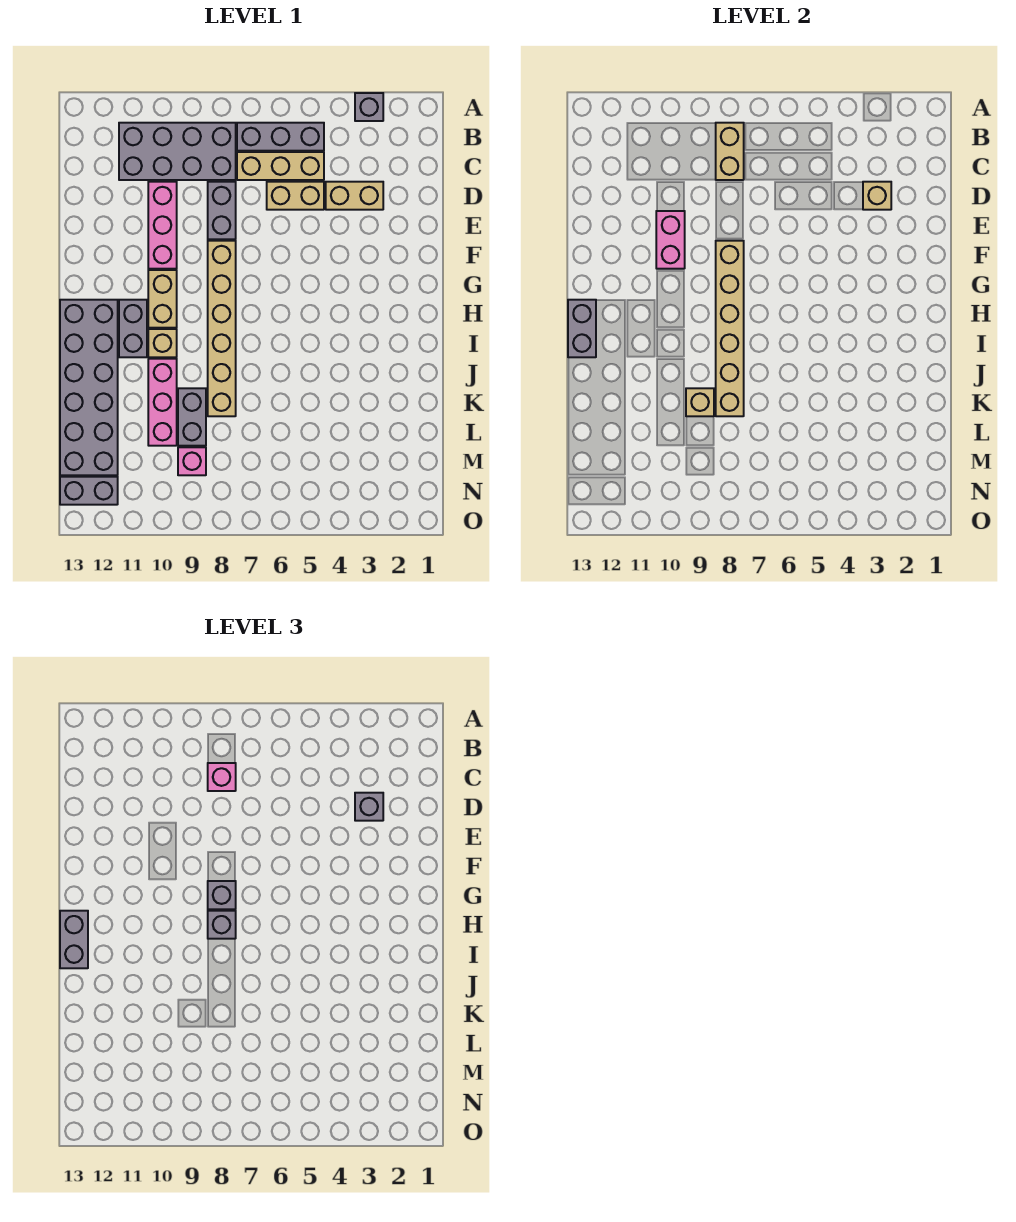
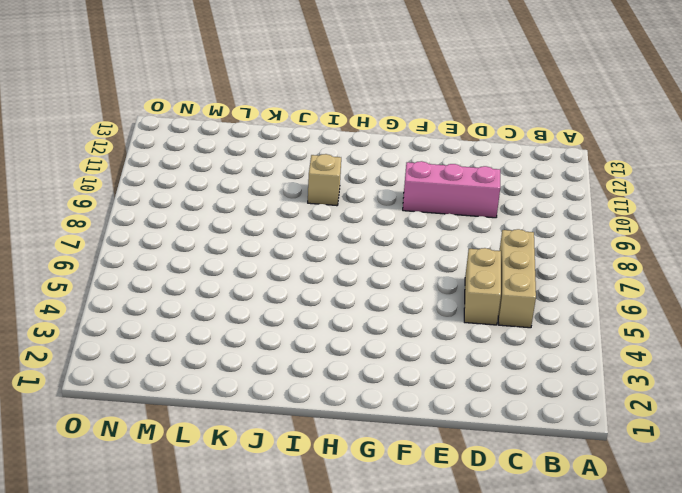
none -> grey 1x1 brick [355,93,383,121]
none -> grey 1x3 brick [237,123,324,151]
none -> grey 2x4 brick [119,123,236,180]

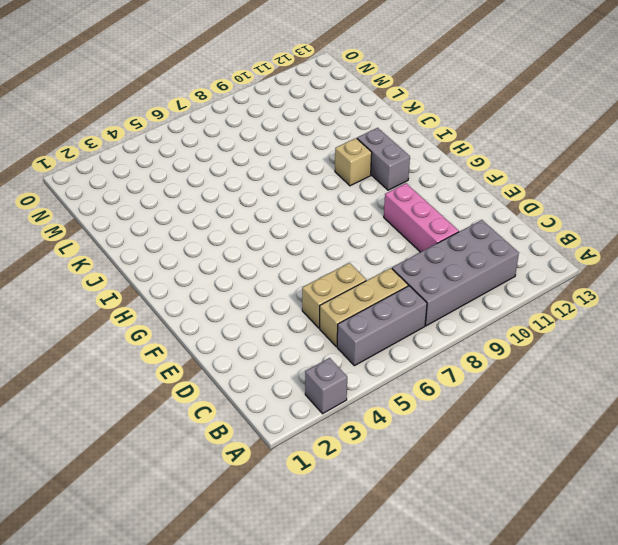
none -> tan 1x2 brick [326,182,383,210]
none -> grey 1x2 brick [208,182,236,239]
none -> tan 1x6 brick [208,241,236,416]

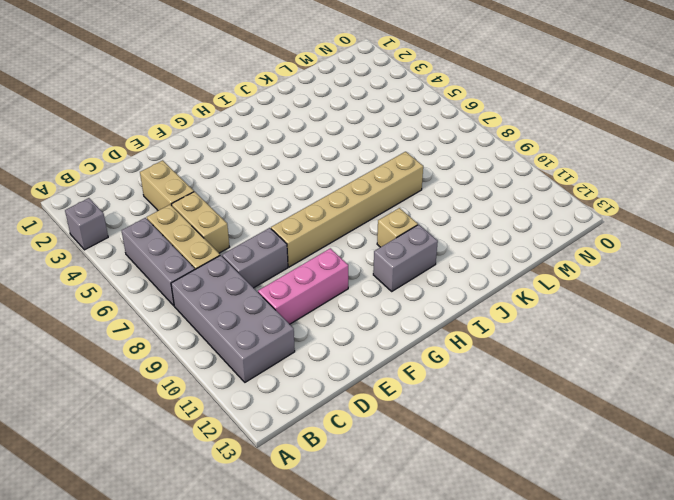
none -> tan 1x2 brick [148,270,177,328]
none -> grey 2x6 brick [60,300,118,475]
none -> pink 1x3 brick [148,359,177,446]

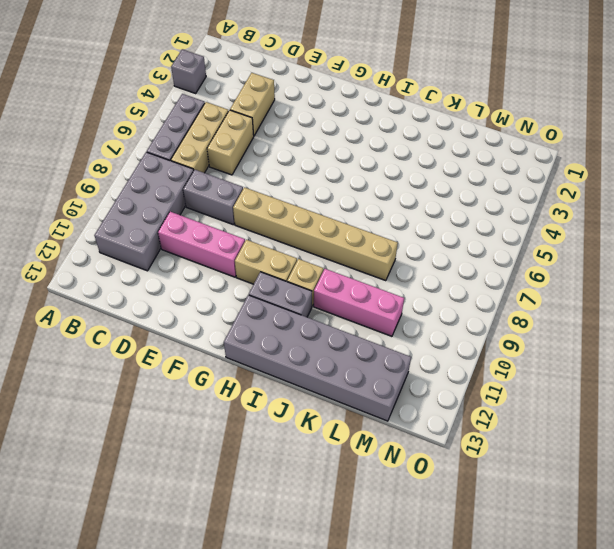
none -> grey 1x2 brick [178,388,206,446]
none -> pink 1x1 brick [178,447,206,475]
none -> grey 1x2 brick [60,477,118,505]

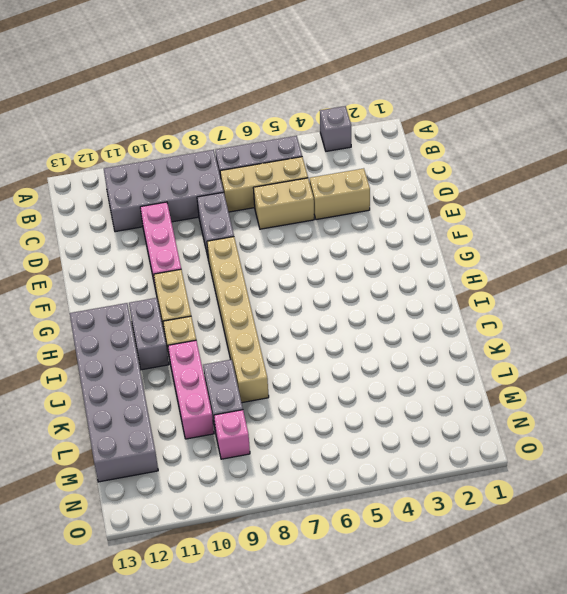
none -> grey 1x2 brick [60,477,118,505]
none -> tan 1x2 brick [716,123,744,180]
none -> tan 1x1 brick [863,182,891,210]

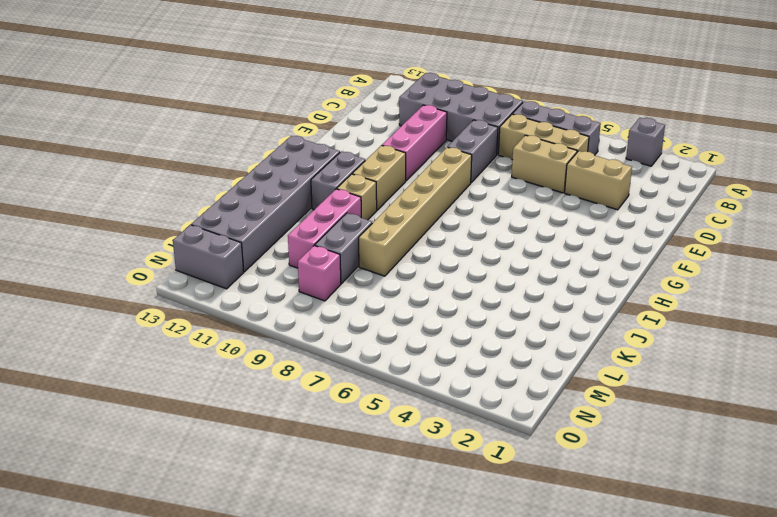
none -> tan 1x2 brick [716,123,744,180]
none -> tan 1x1 brick [863,182,891,210]
none -> pink 1x2 brick [656,211,685,269]

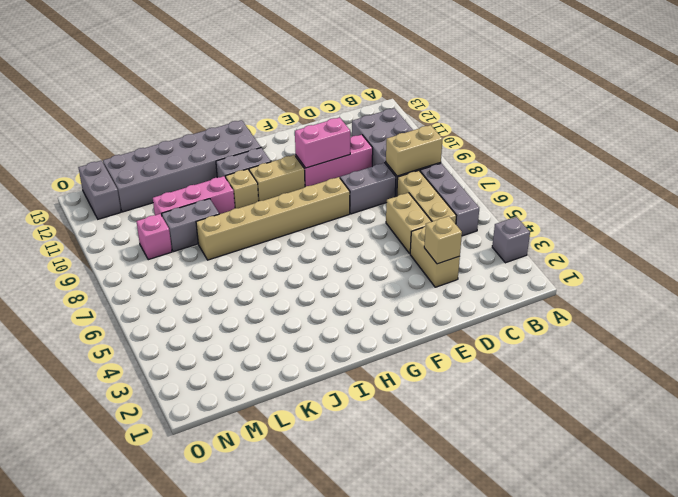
none -> tan 1x6 brick [716,241,744,416]
none -> grey 1x2 brick [568,300,596,357]
none -> tan 1x1 brick [686,388,714,416]

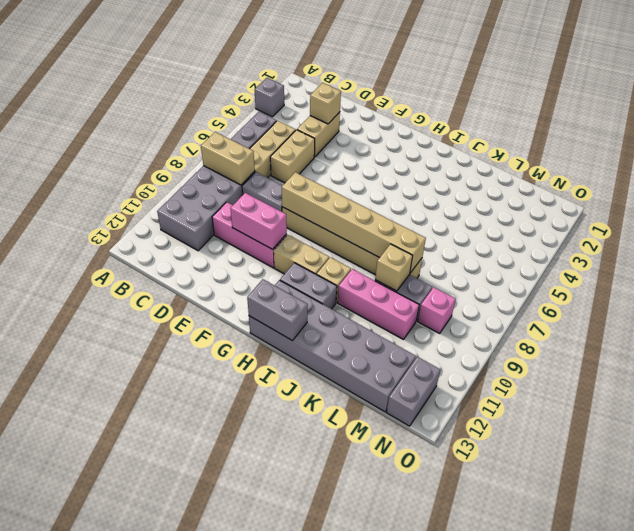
none -> pink 1x1 brick [208,763,236,791]
none -> grey 1x1 brick [355,793,383,821]
none -> grey 1x1 brick [208,881,236,909]

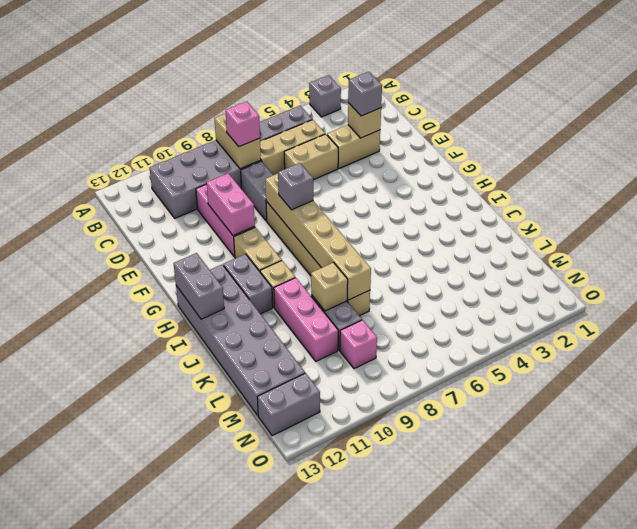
none -> grey 1x1 brick [208,911,236,939]
none -> grey 1x2 brick [60,911,88,968]

